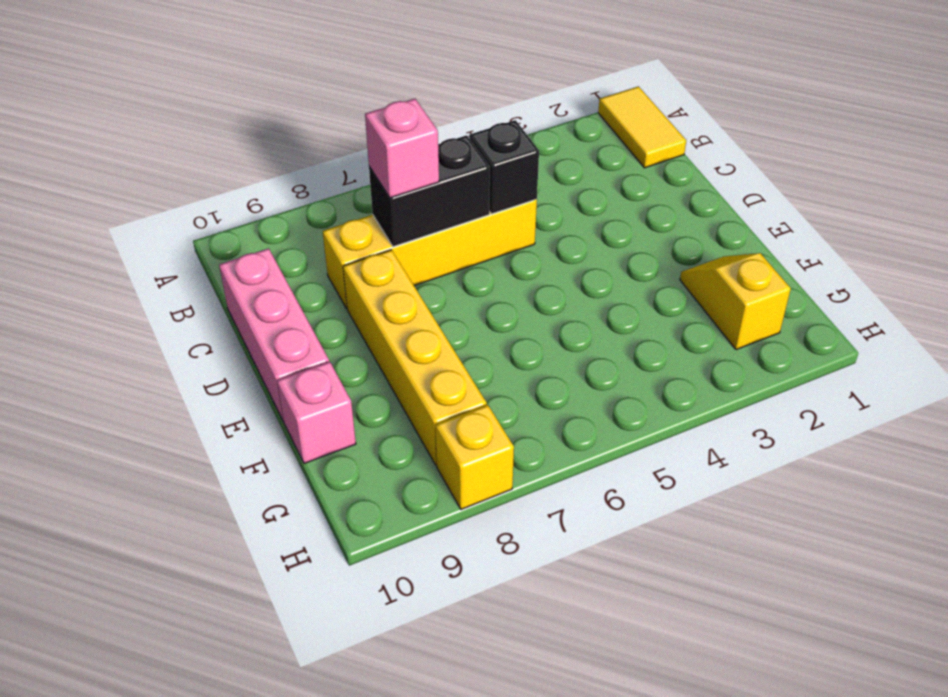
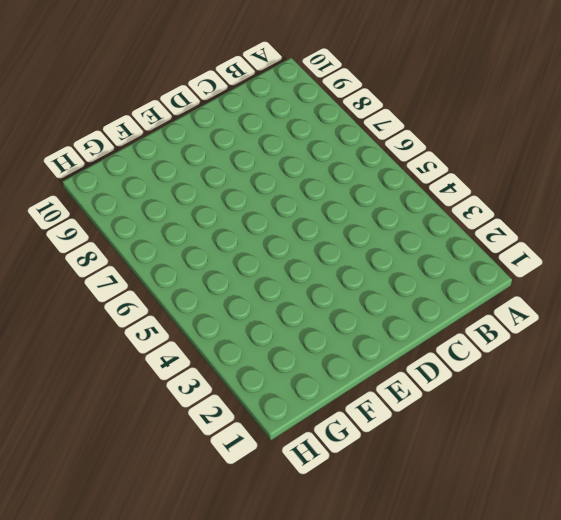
none -> yellow 1x2 tile [598,86,686,168]
none -> yellow 1x4 brick [323,199,537,309]

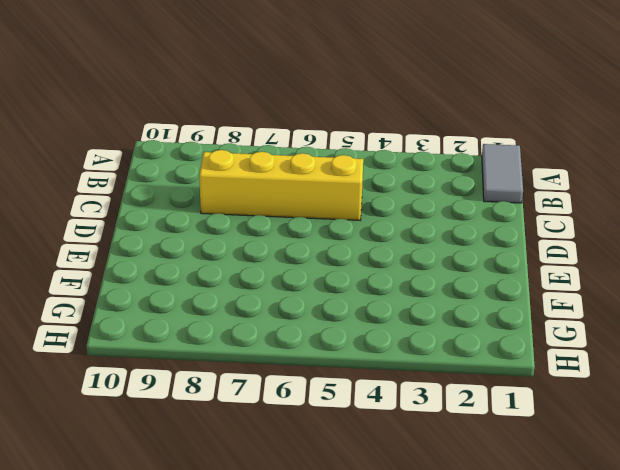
grey 1x2 tile [482,144,523,203] -> yellow 1x2 tile [598,86,686,168]
none -> pink 1x3 brick [219,248,329,422]
none -> yellow 1x4 brick [343,250,487,465]

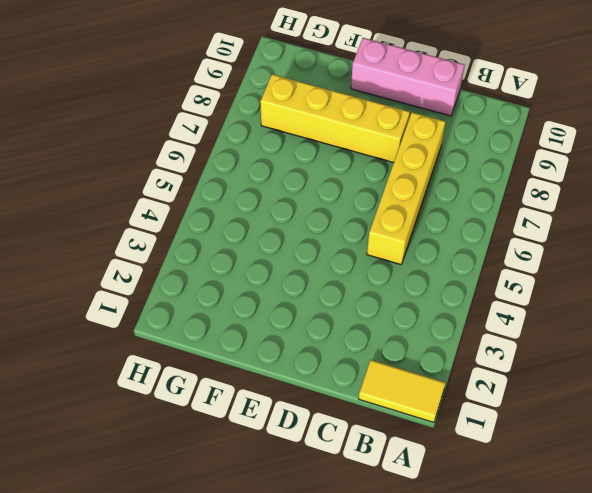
none -> yellow 1x2 slope [680,253,791,350]
none -> pink 1x1 brick [277,361,356,463]

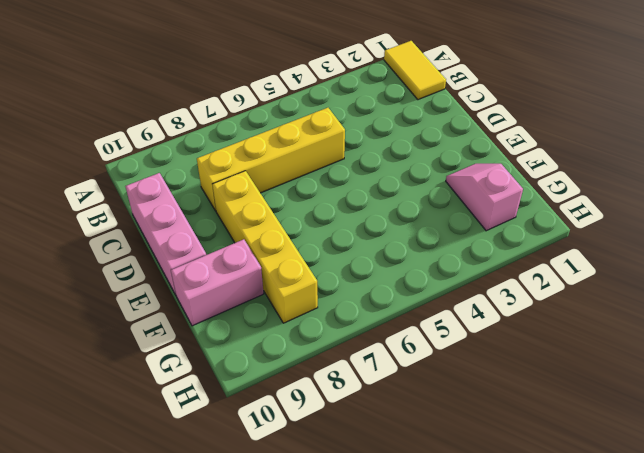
pink 1x2 slope [446,164,523,231] -> yellow 1x2 slope [680,253,791,350]
pink 1x2 brick [171,239,264,326] -> pink 1x1 brick [277,361,356,463]
none -> yellow 1x1 brick [435,405,514,509]
none -> black 1x1 brick [469,120,539,214]

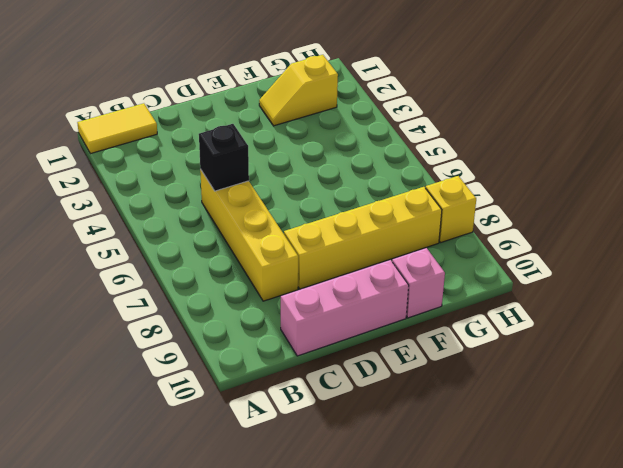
none -> black 1x2 brick [369,135,490,247]
none -> pink 1x1 brick [365,99,439,198]

